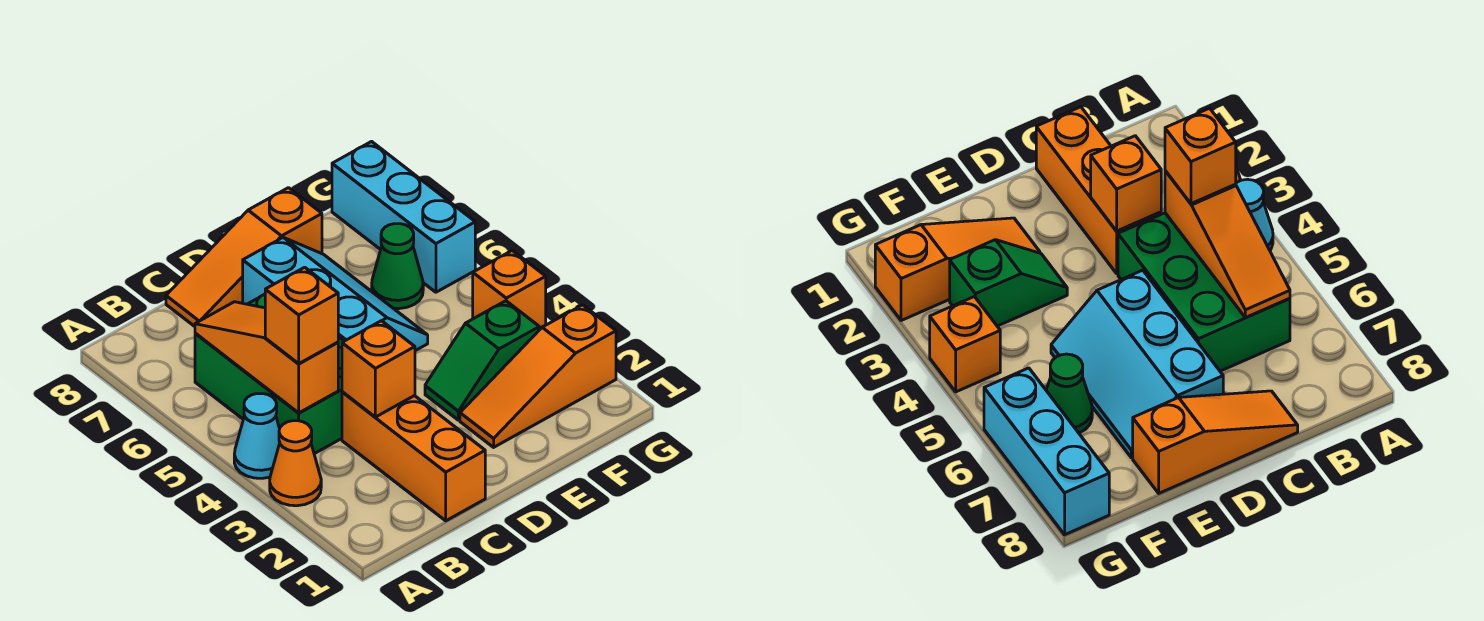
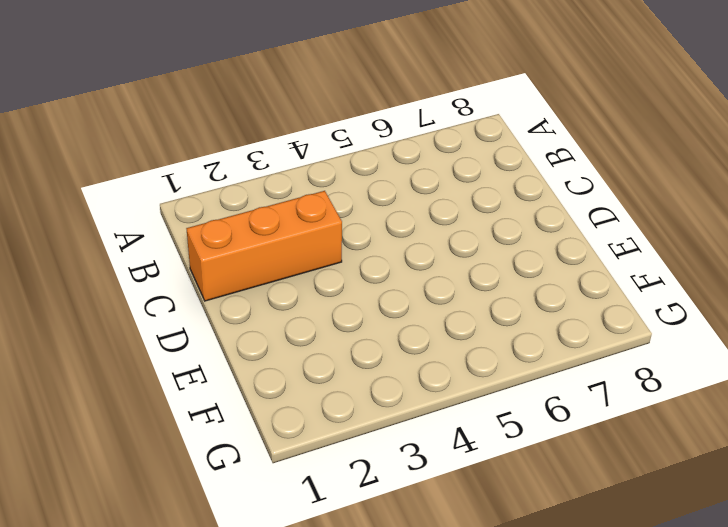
none -> orange 1x1 cone [270,421,321,506]
none -> cyan 1x1 cone [234,394,280,478]
none -> green 2x3 brick [195,294,344,454]

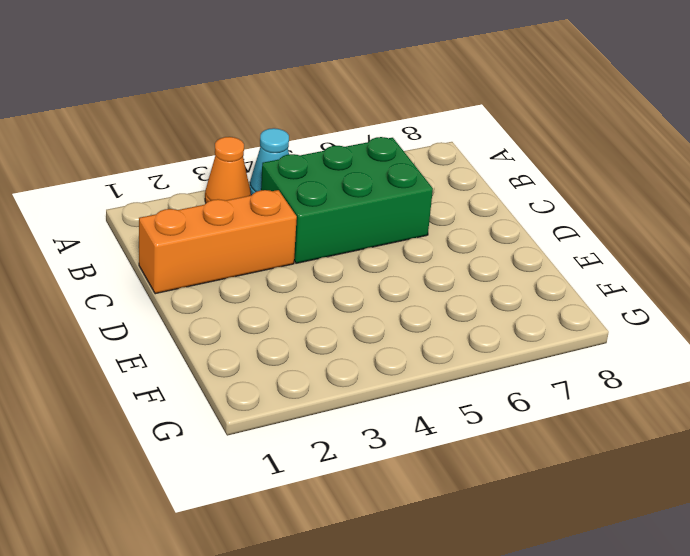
none -> orange 1x3 slope [166,188,322,326]
none -> cyan 2x3 slope [243,238,428,351]
none -> orange 1x3 slope [460,305,616,447]

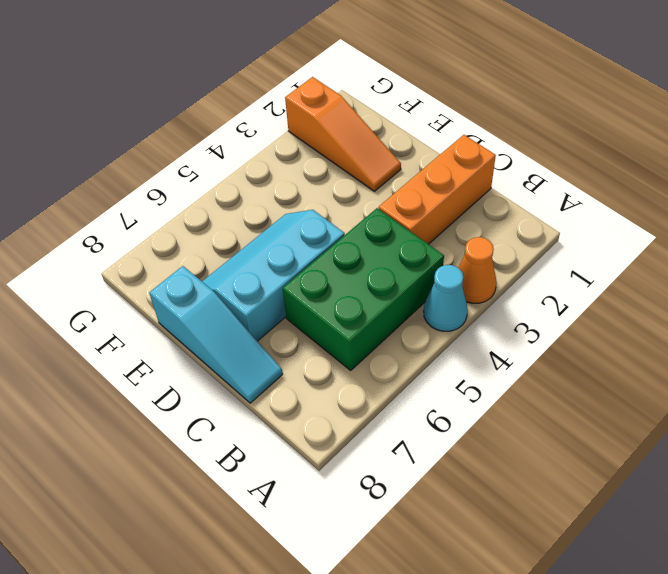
cyan 1x3 slope [149,266,283,403] -> orange 1x3 slope [166,188,322,326]
none -> green 1x2 slope [425,301,539,420]
none -> green 1x1 cone [372,224,423,309]
none -> orange 1x1 brick [473,250,546,329]

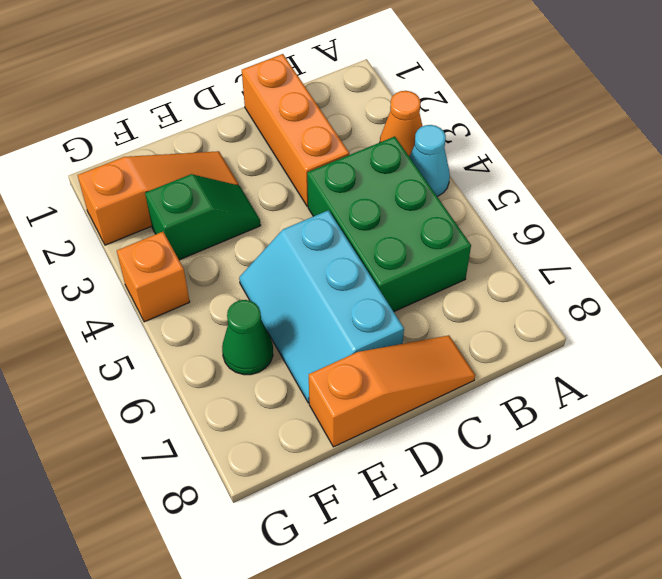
none -> cyan 1x3 brick [332,142,475,292]
none -> orange 1x3 slope [195,302,338,413]
none -> orange 1x1 brick [342,321,415,417]

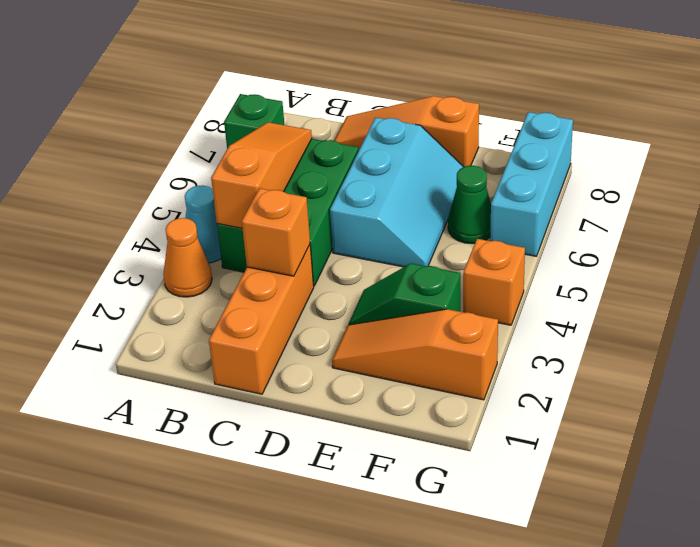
green 1x1 brick [224,94,284,149] -> none
none -> orange 1x1 brick [265,267,338,363]

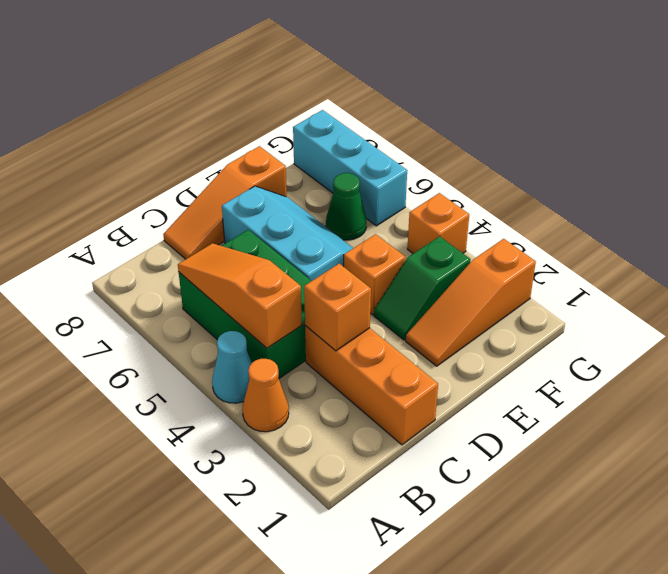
orange 1x1 brick [344,234,406,315] -> orange 1x1 brick moved to [265,267,338,363]

